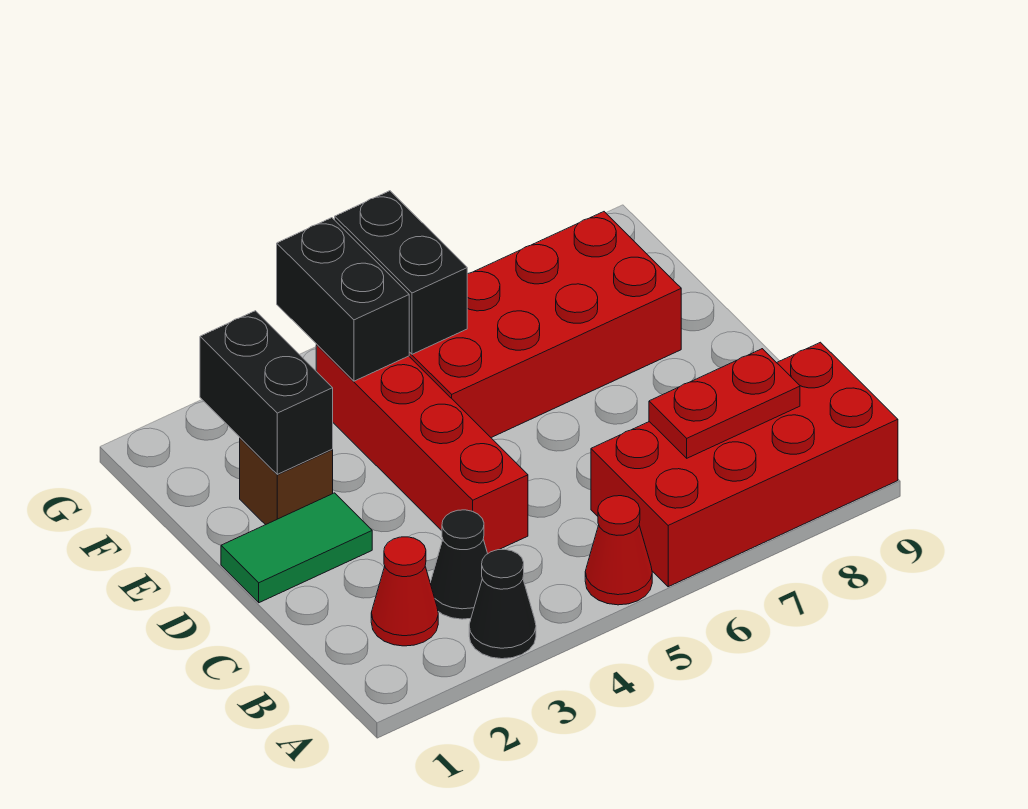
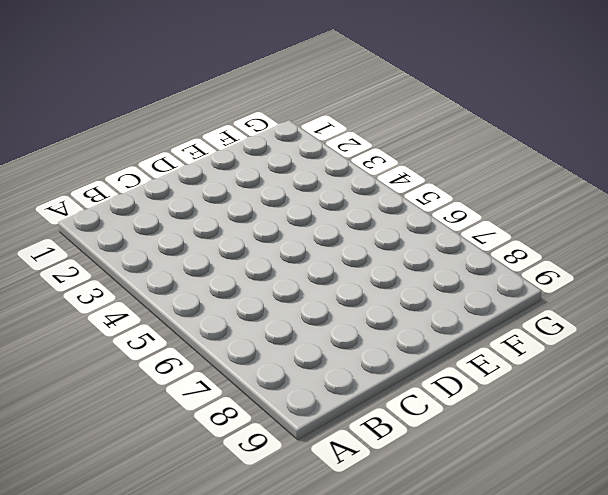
none -> black 1x1 cone [469,549,536,659]
none -> red 1x1 cone [585,496,652,605]
none -> red 2x4 brick [591,342,898,587]

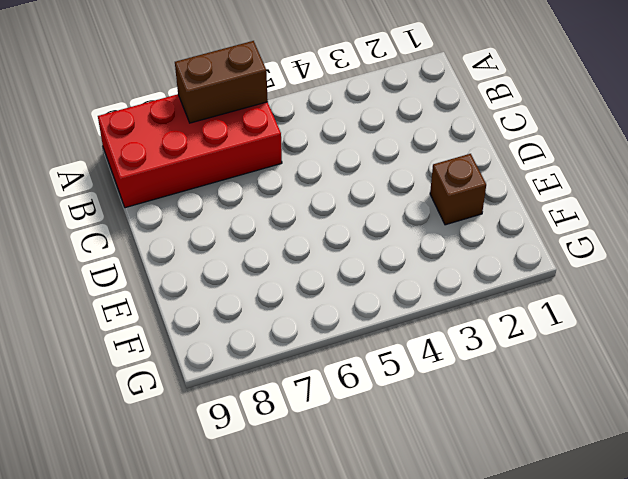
brown 1x2 brick [175,41,268,123] -> none
none -> black 1x1 cone [469,549,536,659]
none -> red 1x1 cone [585,496,652,605]
none -> red 1x1 cone [371,537,438,646]

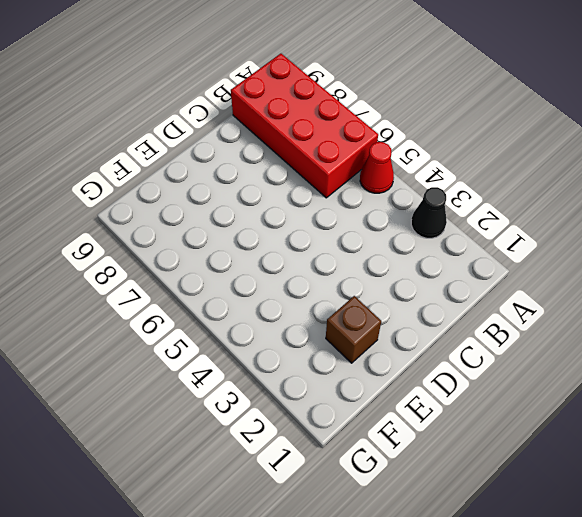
none -> red 1x1 cone [371,537,438,646]
none -> black 1x1 cone [430,510,488,619]
none -> red 1x4 brick [316,345,528,553]

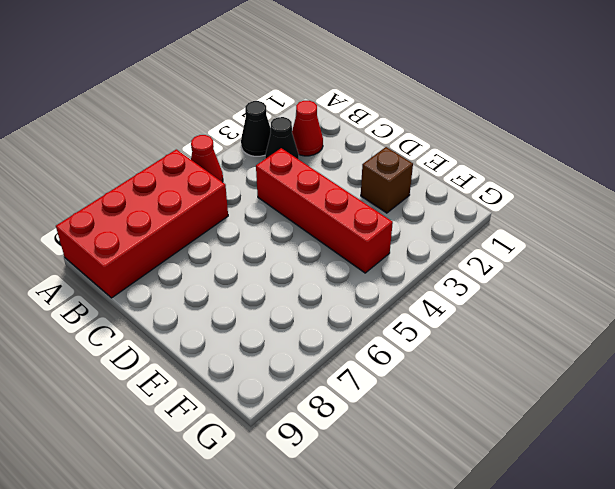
none -> green 1x2 tile [221,493,372,603]
none -> red 2x4 brick [409,212,681,438]
none -> red 1x2 plate [649,349,800,458]

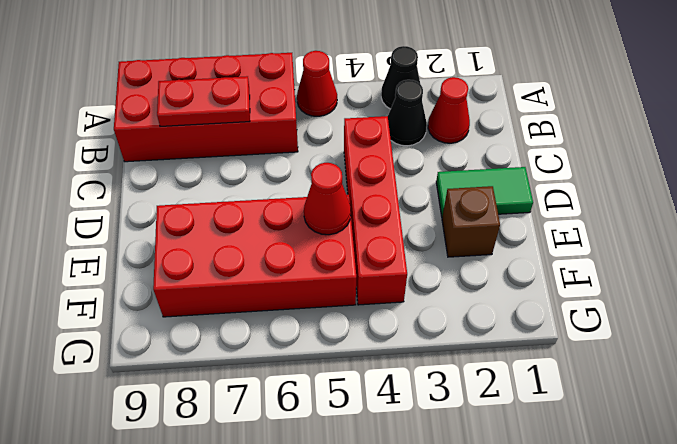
red 1x1 cone [304,163,351,235] -> none
none -> black 1x2 brick [200,311,333,474]
none -> black 1x2 brick [277,218,409,381]
none -> black 1x2 brick [335,191,467,354]

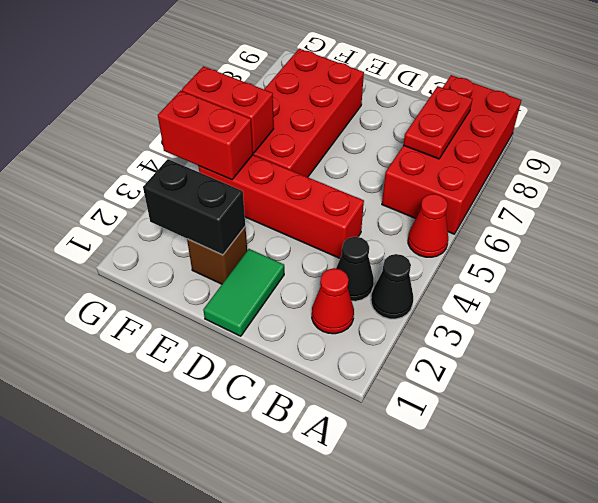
red 1x2 brick [158,91,253,180] -> black 1x2 brick [277,218,409,381]
red 1x2 brick [182,66,274,153] -> black 1x2 brick [335,191,467,354]

